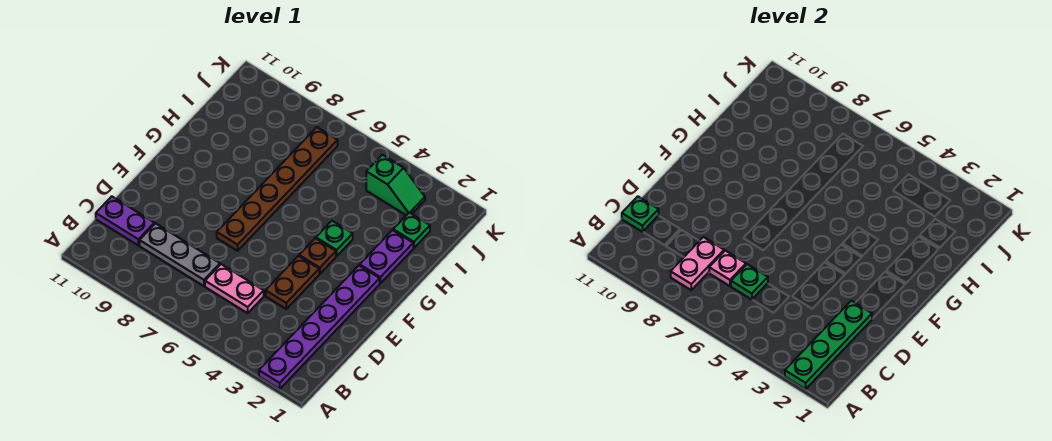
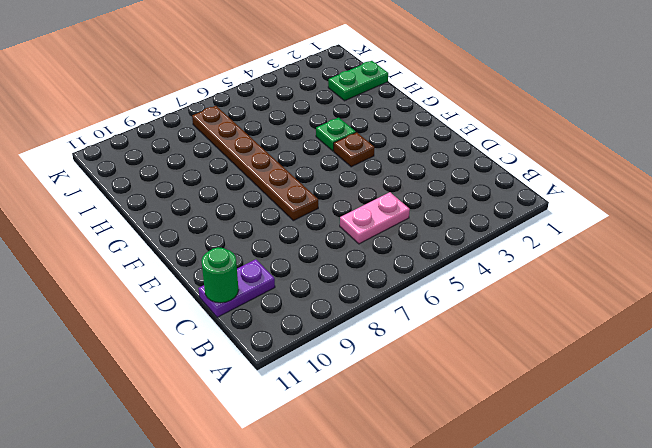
green 1x1 round brick [201,247,238,303] -> green 1x1 plate [622,196,659,232]
green 1x2 plate [328,61,388,101] -> green 1x1 plate [393,212,430,248]
none -> purple 1x6 plate [259,265,380,389]
none -> grey 1x3 plate [140,223,220,286]
none -> brown 1x2 plate [266,256,319,309]

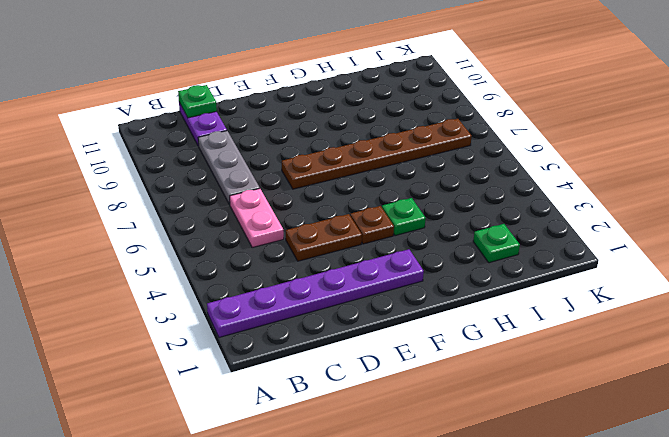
none -> purple 1x2 plate [360,230,413,283]
none -> green 1x2 slope [366,155,425,215]
none -> green 1x4 plate [785,301,872,389]

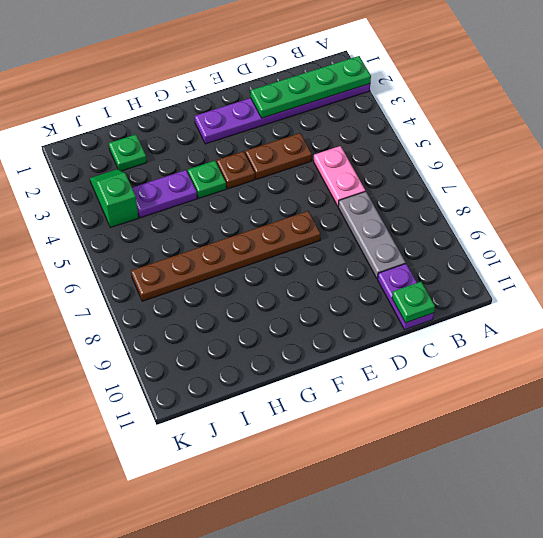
purple 1x2 plate [132,170,197,218] -> purple 1x2 plate moved to [360,230,413,283]
none -> pink 1x2 plate [671,237,724,290]
none -> green 1x1 plate [731,264,768,300]
none -> pink 1x1 plate [709,251,746,286]

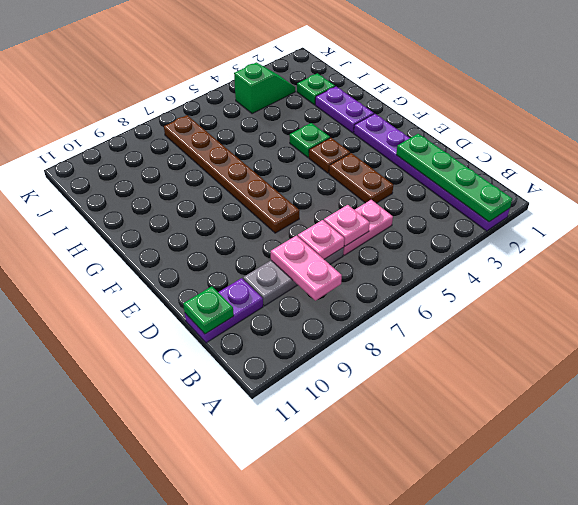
pink 1x1 plate [324,205,370,246] -> green 1x1 plate [731,264,768,300]

